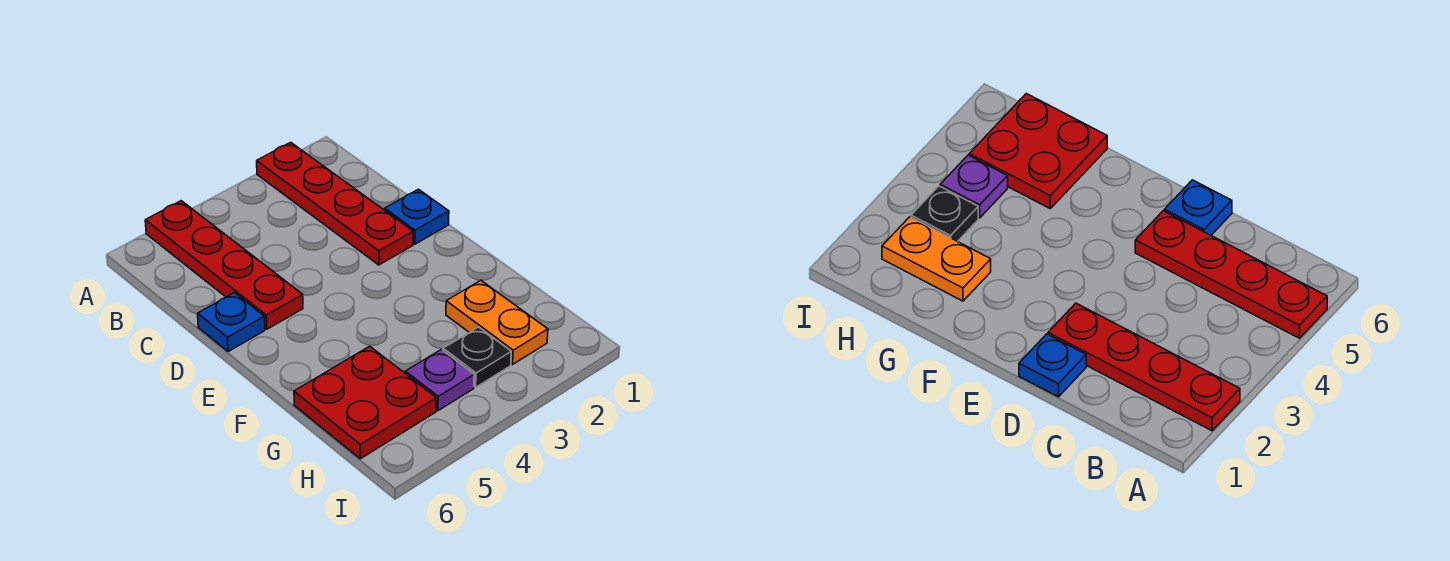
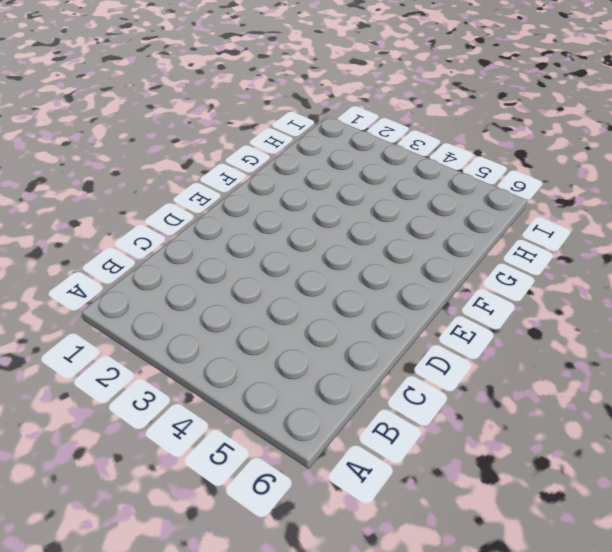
none -> red 1x4 plate [257,142,413,265]
none -> red 1x4 plate [145,201,303,329]

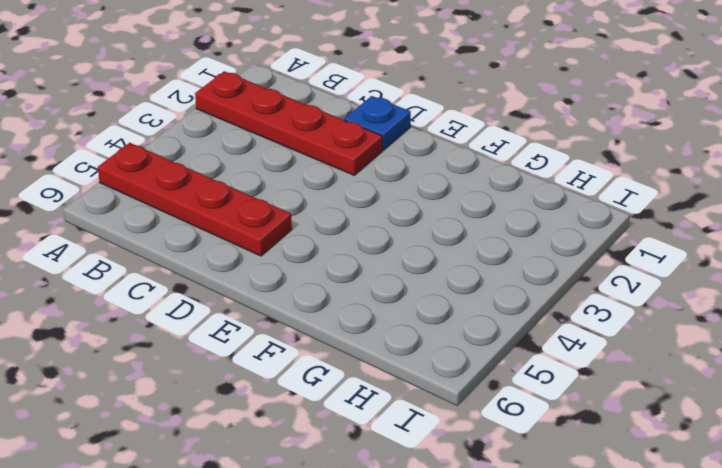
none -> blue 1x1 plate [198,293,265,352]
none -> orange 1x2 plate [446,280,548,364]

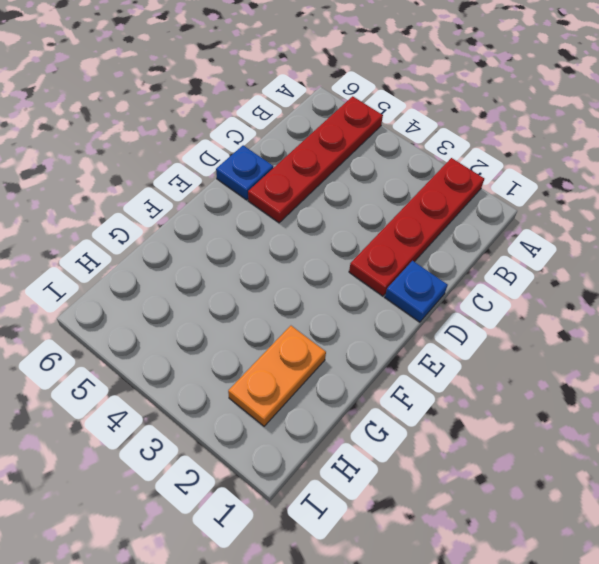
none -> red 2x2 plate [294,346,436,459]
none -> black 1x1 plate [443,327,511,387]

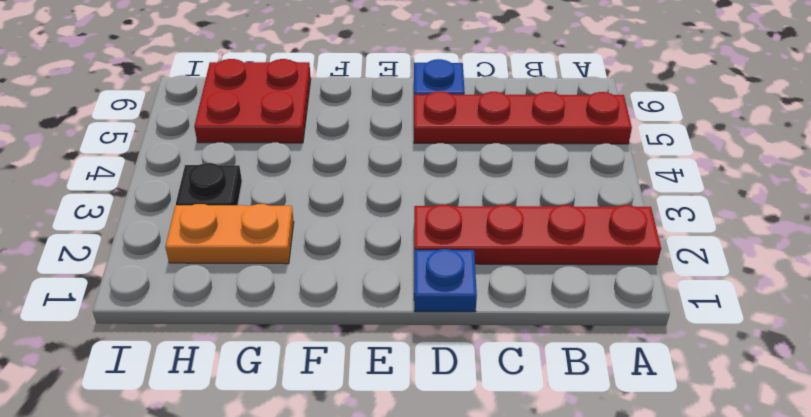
none -> purple 1x1 plate [405,350,474,411]

